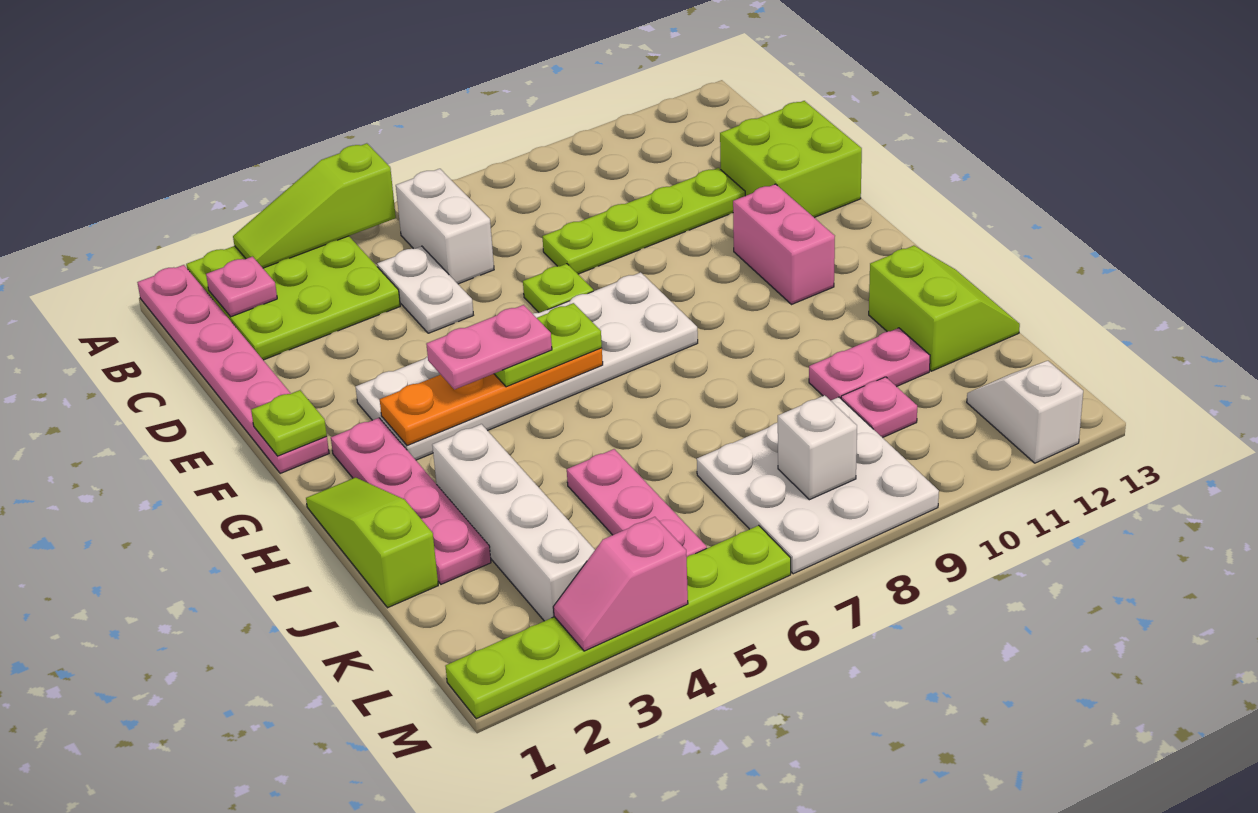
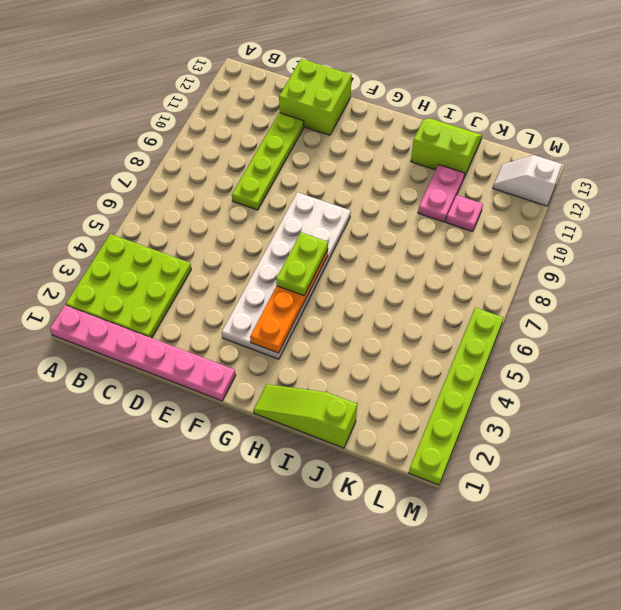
none -> white 1x2 brick [396,169,494,284]
none -> white 1x2 plate [377,246,473,333]
none -> lime 1x1 plate [523,264,593,313]

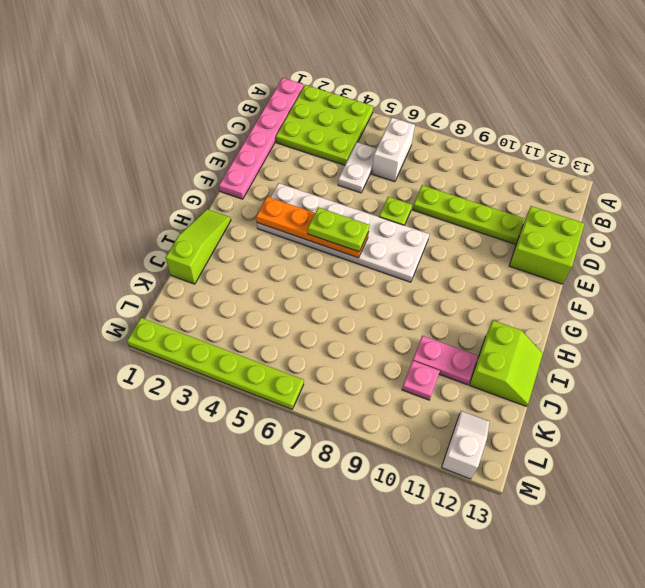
none -> pink 1x2 brick [733,184,835,305]
none -> pink 1x4 plate [331,418,491,584]
none -> white 1x4 brick [432,424,595,621]

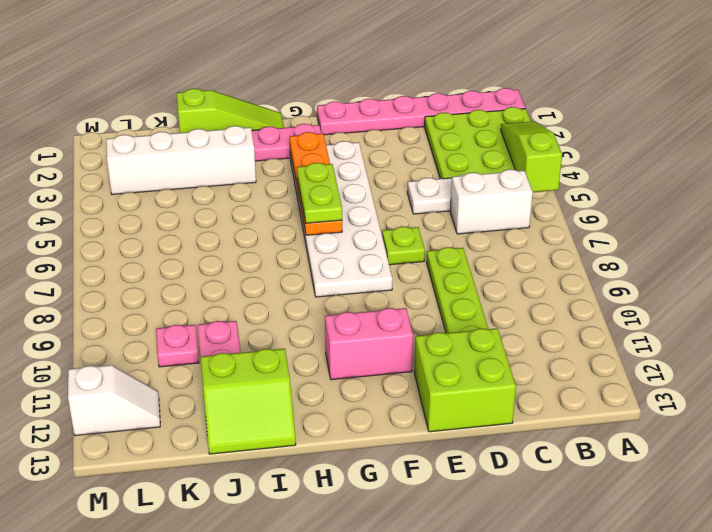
none -> pink 1x3 plate [567,449,707,557]
none -> white 3x3 plate [697,397,939,574]
none -> lime 1x6 plate [445,525,791,719]

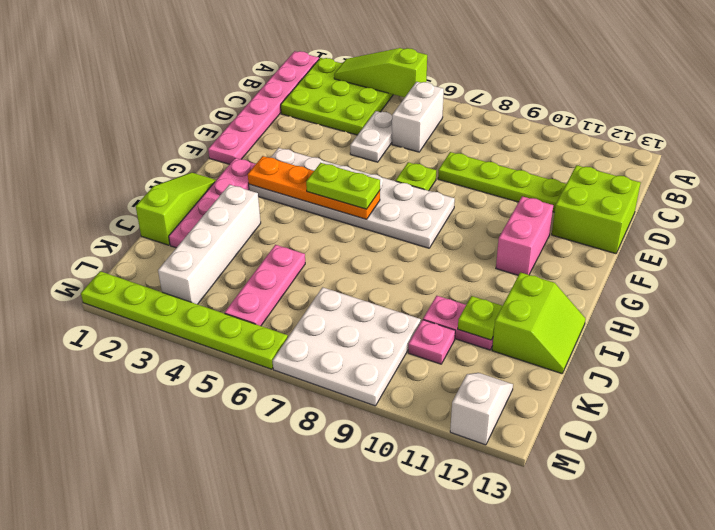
lime 1x1 plate [458,296,502,340] -> lime 1x1 plate moved to [251,390,327,456]
none -> pink 1x1 plate [206,257,277,317]
none -> white 1x1 brick [778,395,857,500]
none -> pink 1x2 slope [553,517,688,651]

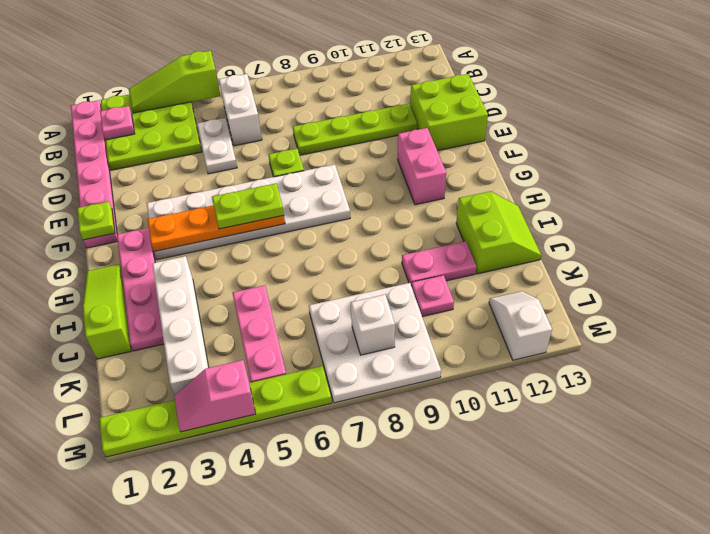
none -> pink 1x2 plate [426,305,552,389]

